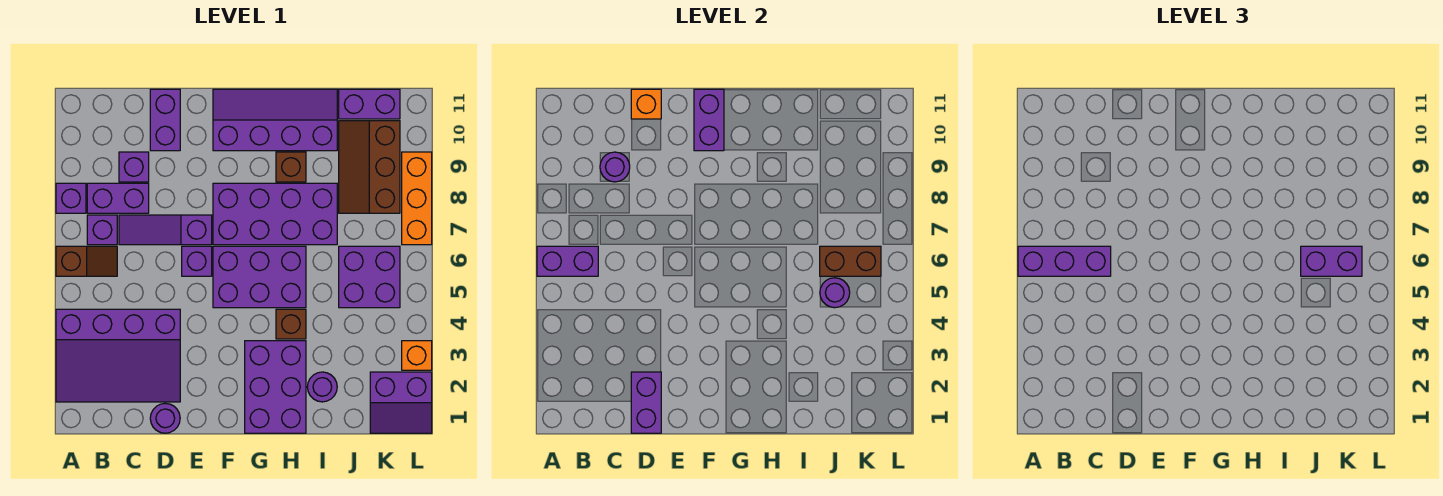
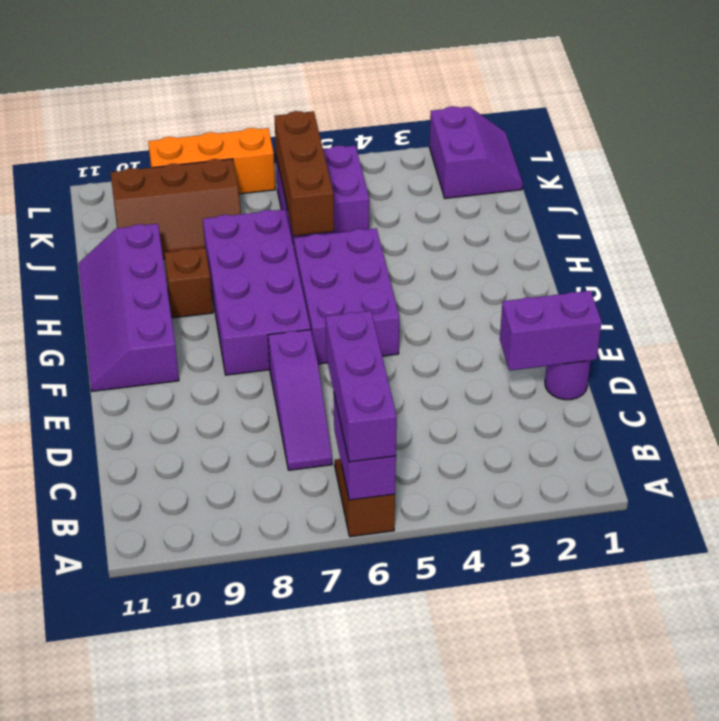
brown 1x3 brick [274,111,334,236] -> brown 1x2 brick [820,246,881,276]
none -> purple 3x4 slope [56,309,180,402]
none -> purple 1x1 brick [56,183,86,213]
none -> purple 1x1 brick [87,215,117,245]
none -> purple 1x2 brick [87,183,149,213]

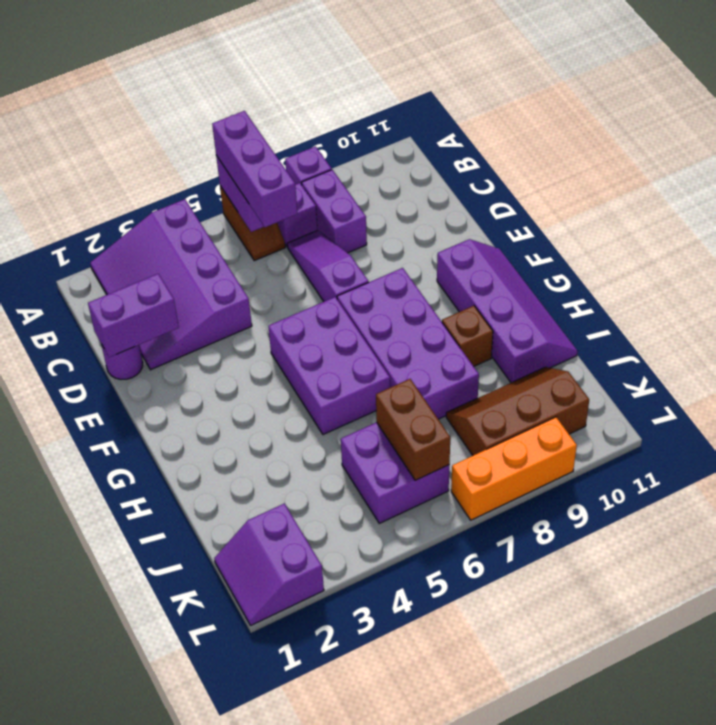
none -> purple 1x1 brick [119,152,149,182]
none -> purple 1x2 brick [150,89,180,151]
none -> purple 1x1 brick [182,246,212,276]
none -> purple 2x3 brick [245,341,306,433]

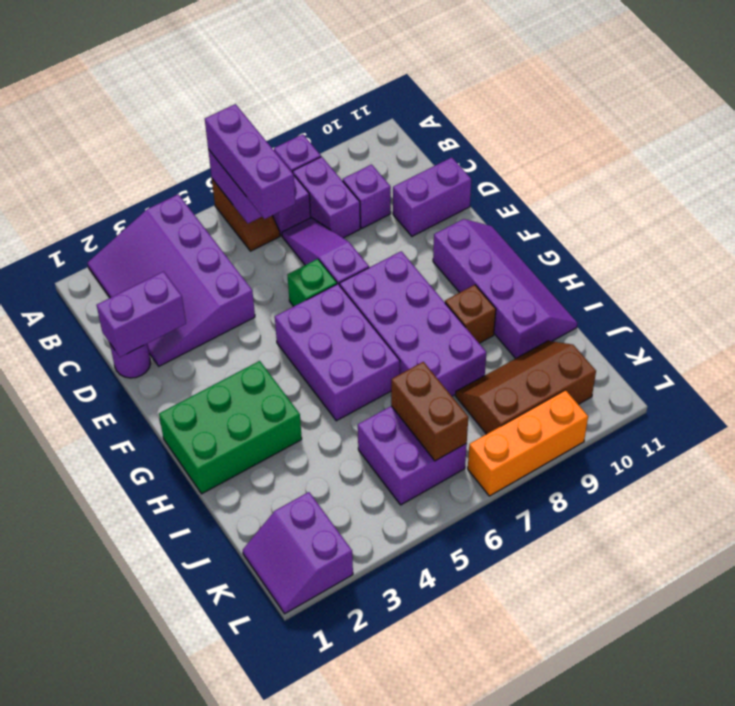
green 1x1 brick [288,259,337,307] -> purple 1x1 brick [182,246,212,276]
green 2x3 brick [159,361,302,494] -> purple 2x3 brick [245,341,306,433]
none -> brown 1x1 brick [276,309,306,339]
none -> purple 1x1 round brick [307,372,337,402]
none -> purple 1x2 brick [339,89,400,119]
none -> orange 1x1 brick [402,341,432,370]

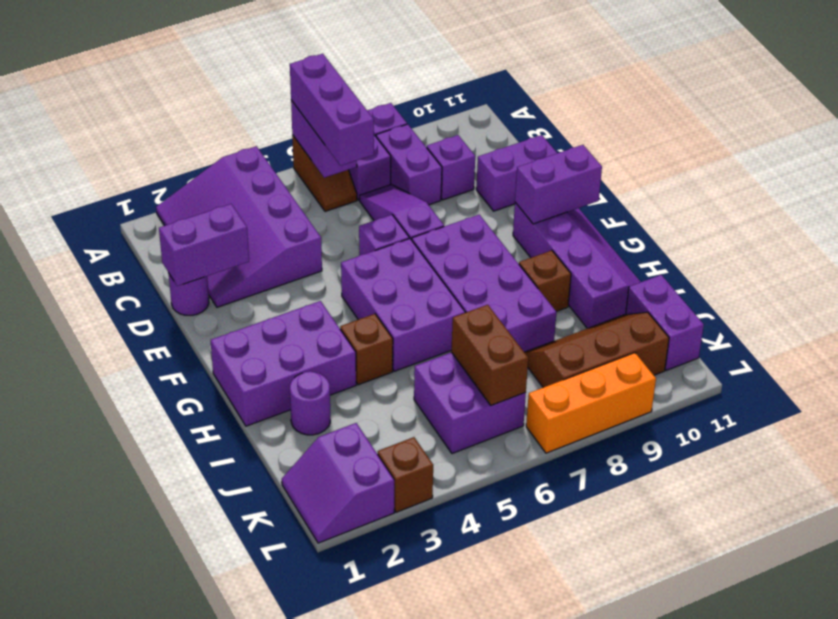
brown 1x1 brick [378,437,433,512] -> orange 1x1 brick [402,341,432,370]
none -> purple 1x1 round brick [600,152,630,182]
none -> orange 1x1 brick [631,89,661,119]
none -> purple 1x1 round brick [820,278,850,308]
none -> purple 1x2 brick [1301,246,1362,276]

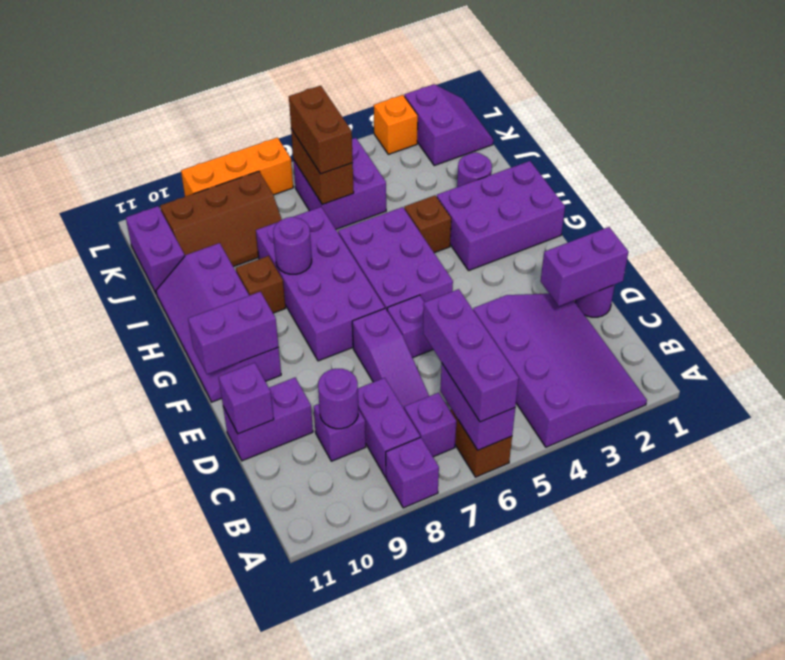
purple 1x1 brick [219,363,274,434] -> orange 1x1 brick [631,89,661,119]
purple 1x1 round brick [273,217,312,274] -> purple 1x1 round brick moved to [820,278,850,308]
brown 1x2 brick [289,86,353,174] -> purple 1x2 brick [1301,246,1362,276]

